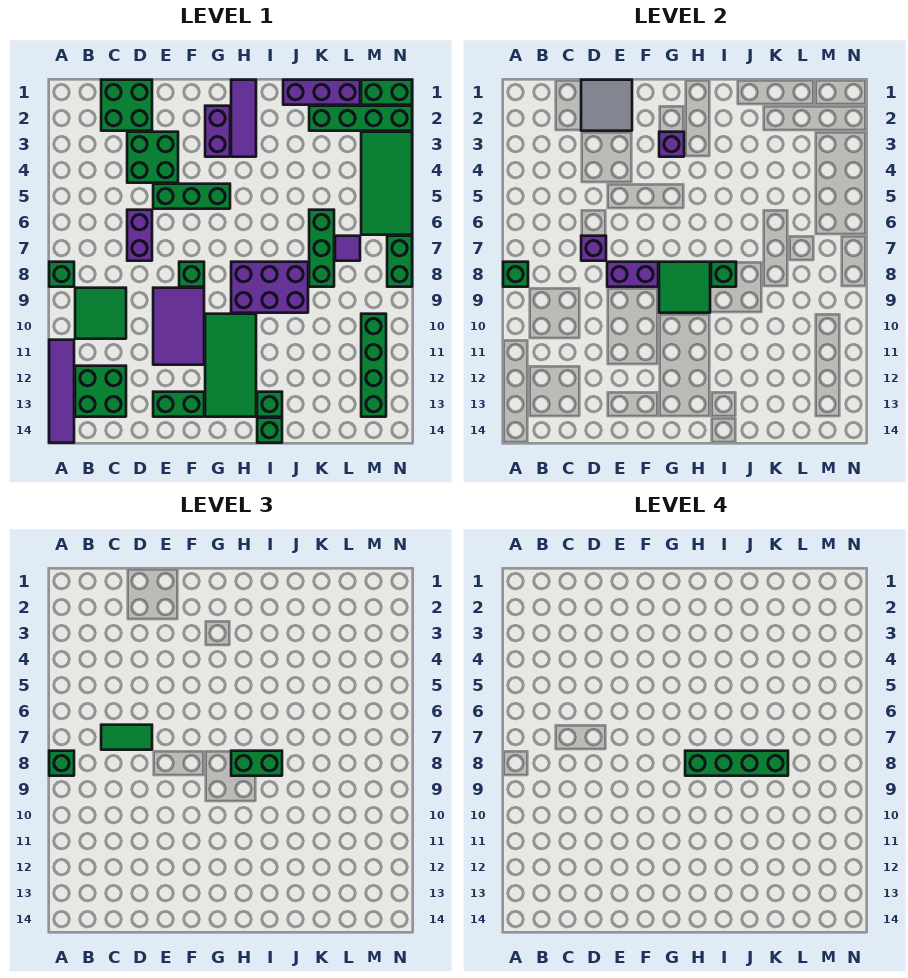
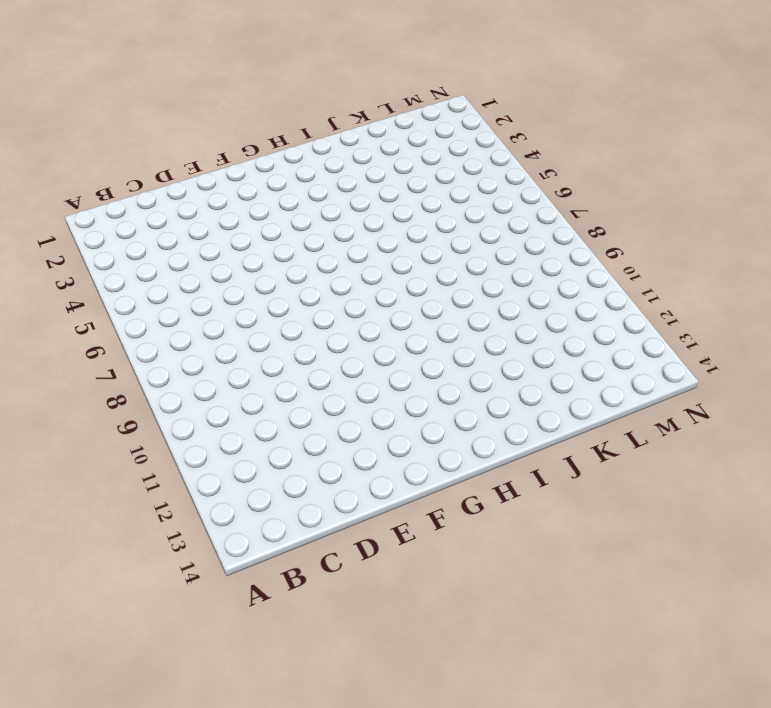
none -> green 1x1 brick [49,262,74,287]
none -> purple 1x4 tile [49,340,74,443]
none -> green 2x2 tile [75,288,126,339]
none -> green 2x2 brick [75,366,126,417]

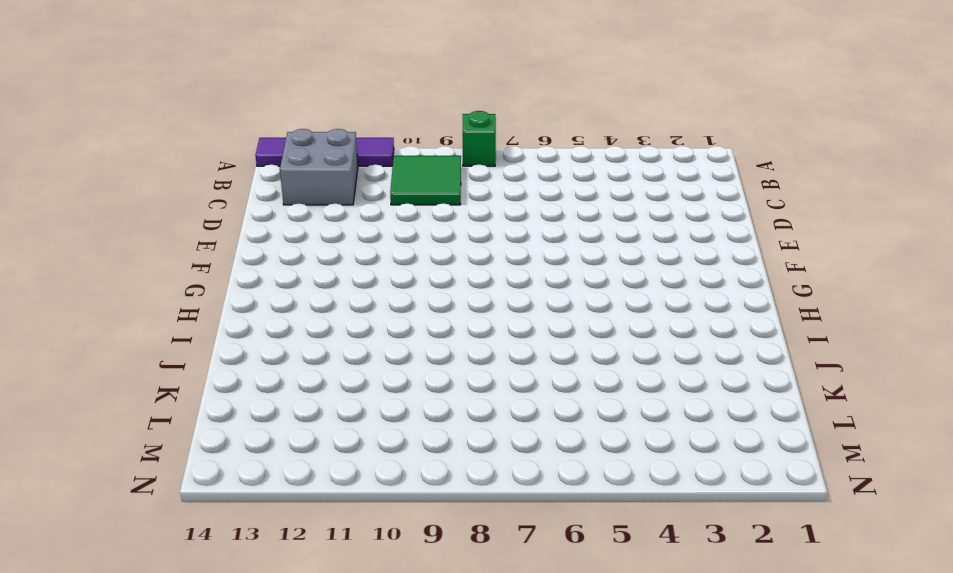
grey 2x2 brick [280,129,358,205] -> green 2x2 brick [75,366,126,417]
none -> green 2x2 brick [101,80,152,131]
none -> green 2x2 brick [127,132,178,183]
none -> purple 1x2 brick [127,210,152,261]
none -> green 1x3 brick [153,184,230,209]

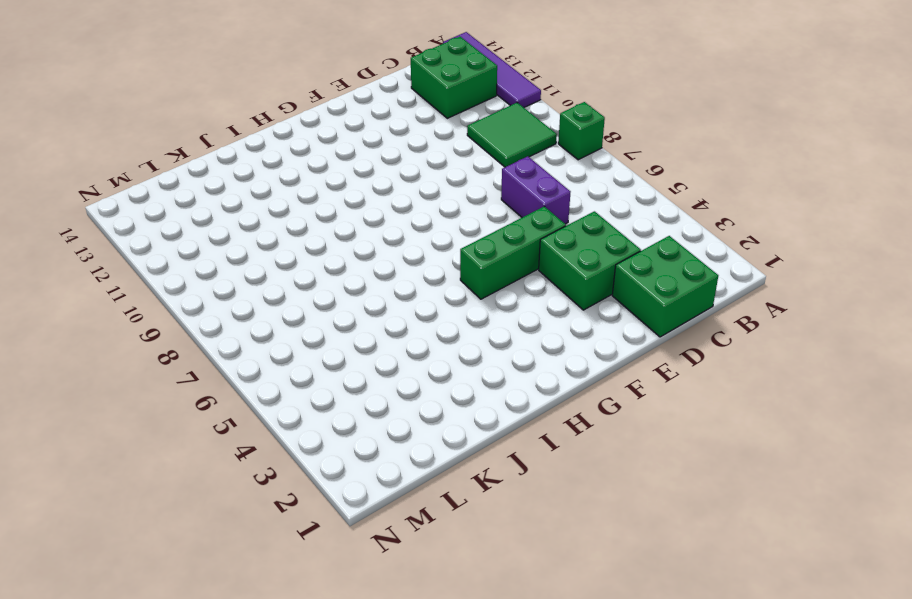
none -> purple 2x3 tile [153,288,204,365]
none -> green 1x2 brick [153,392,204,417]
none -> green 1x1 brick [179,262,204,287]
none -> purple 1x2 brick [205,106,230,157]

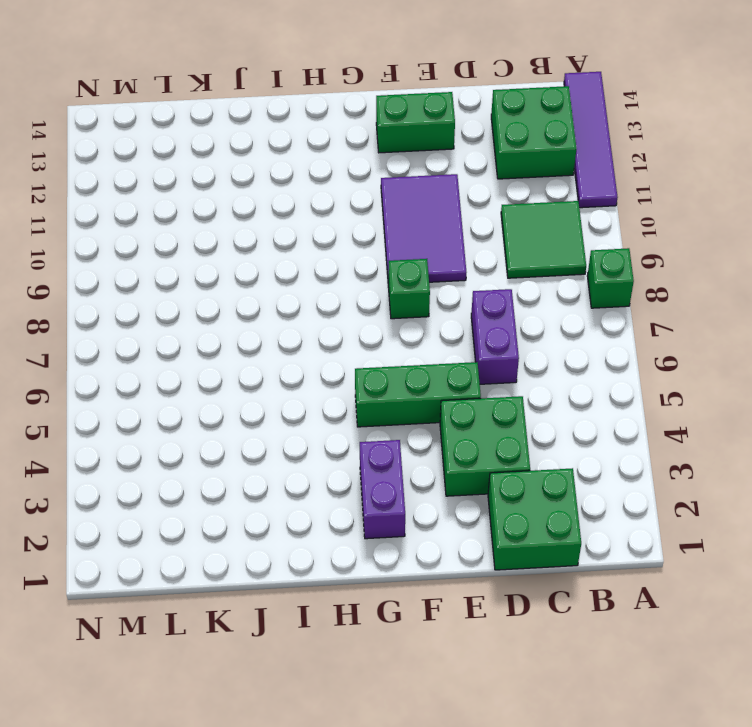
none -> green 2x4 tile [205,314,256,417]
none -> purple 1x3 tile [231,80,256,157]
none -> purple 2x3 brick [231,262,308,313]
none -> green 1x1 brick [257,392,282,417]

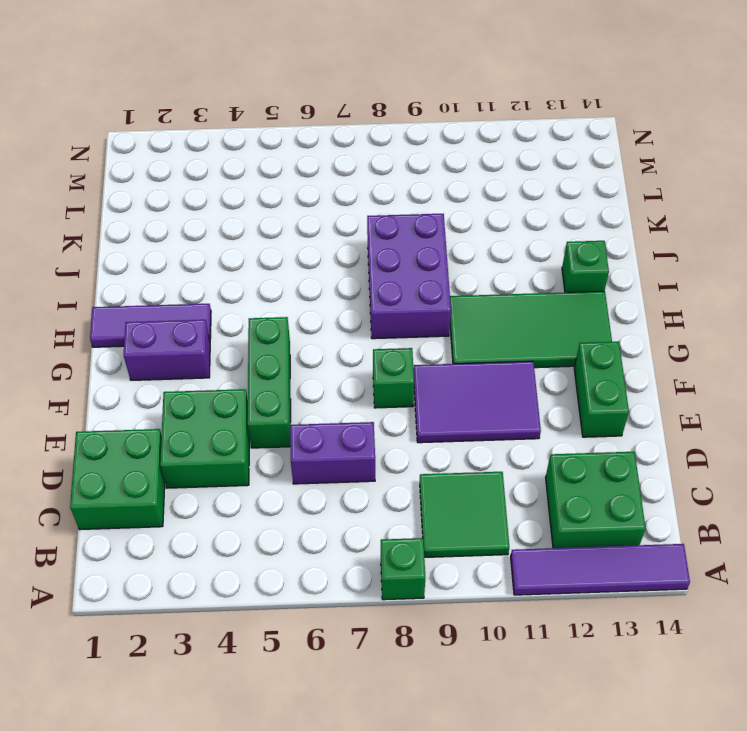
none -> green 1x1 brick [257,418,282,443]
none -> purple 1x3 brick [283,80,360,105]
none -> green 1x4 brick [309,106,412,131]
none -> green 1x3 brick [309,210,334,287]

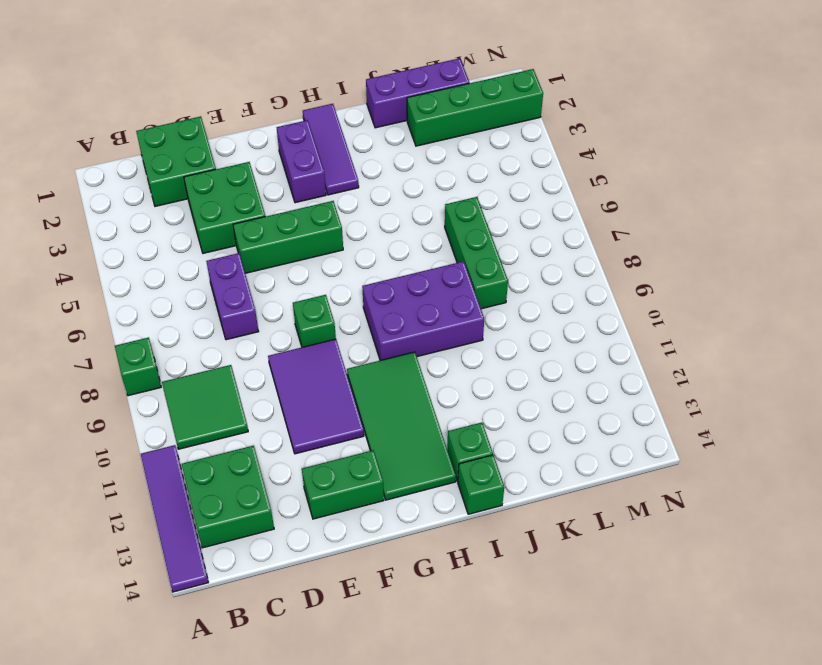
none -> purple 1x1 tile [335,236,360,261]
none -> green 1x2 brick [361,80,412,105]
none -> green 2x4 tile [361,132,412,235]
none -> green 1x4 brick [361,314,386,417]

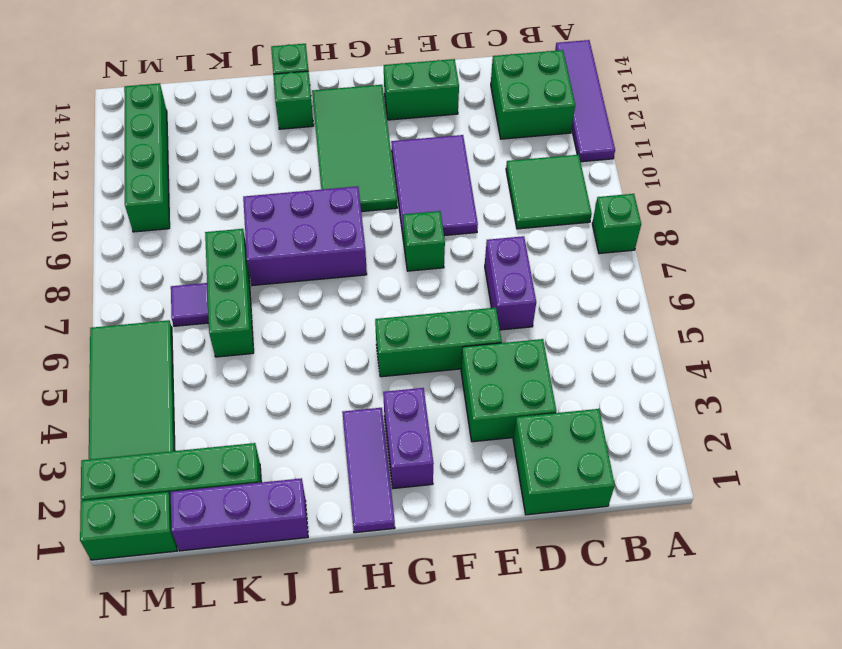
none -> green 1x2 brick [387,236,412,287]
none -> green 1x1 brick [503,262,528,287]
none -> grey 2x2 tile [581,80,632,131]
none -> purple 1x1 brick [581,236,606,261]

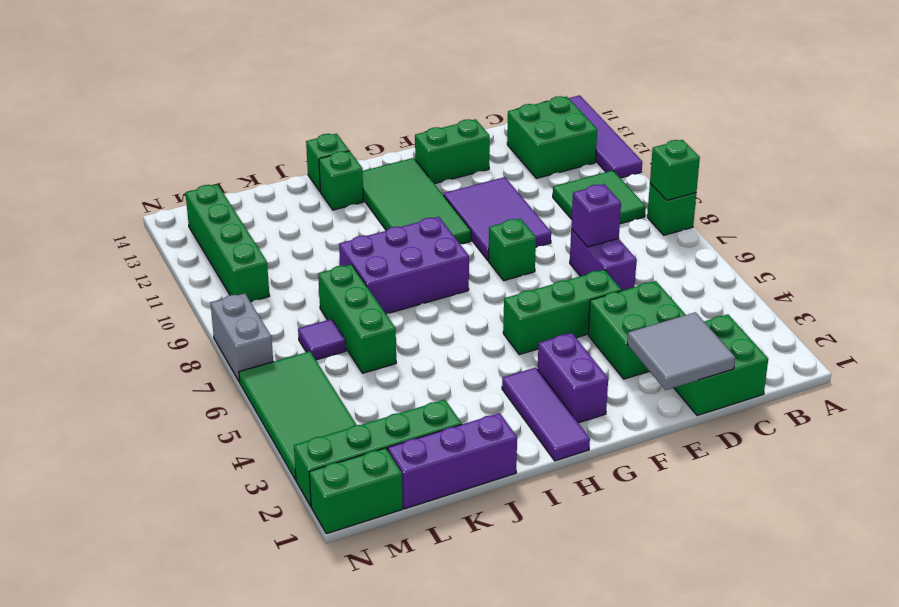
grey 1x2 brick [211,293,273,382] -> green 1x2 brick [387,236,412,287]
none -> purple 1x2 brick [607,262,658,287]
none -> purple 1x1 brick [659,132,684,157]
none -> green 2x2 tile [659,262,710,313]
none -> green 1x1 brick [711,262,736,287]

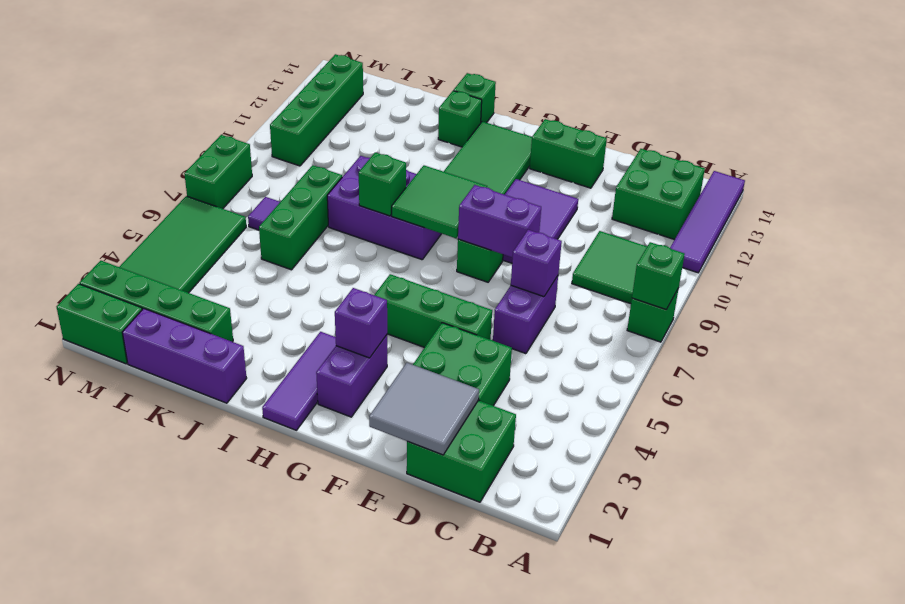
none -> green 1x1 brick [49,751,74,776]
none -> green 1x2 tile [101,725,152,750]
none -> green 1x2 brick [231,751,282,776]
none -> green 1x4 brick [685,751,788,776]

